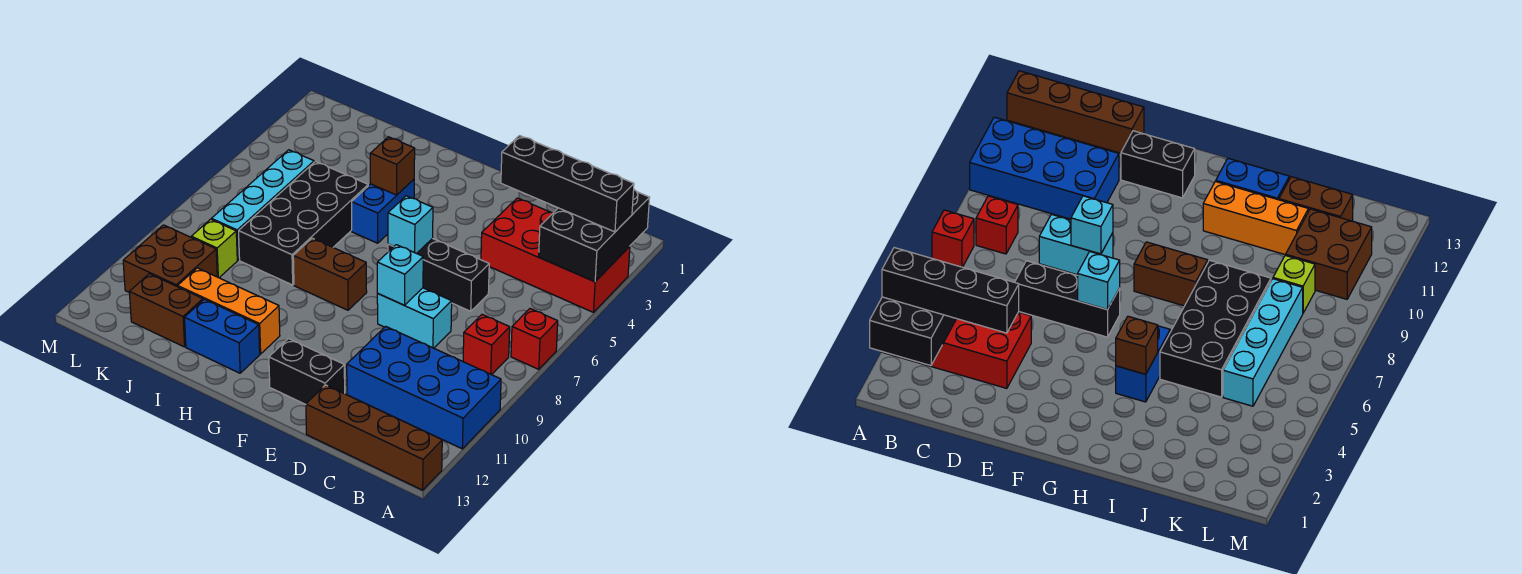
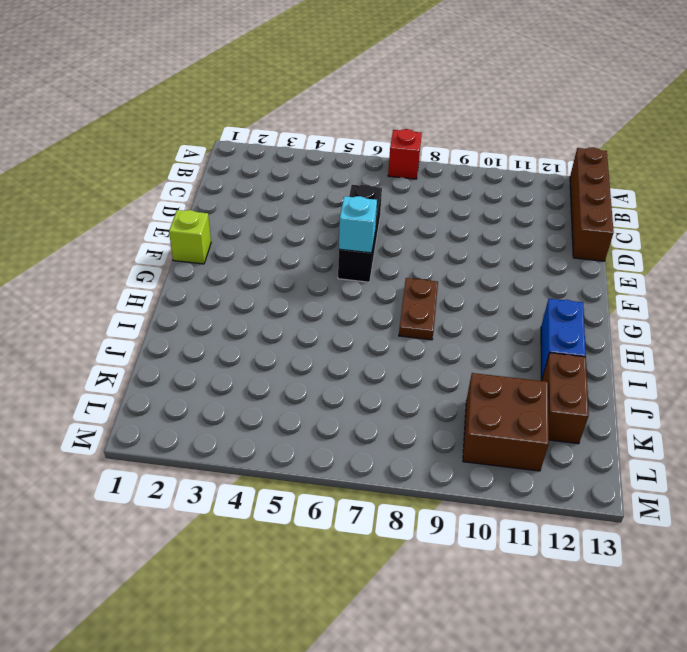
lime 1x1 brick [169,210,211,264] -> lime 1x1 brick moved to [191,219,237,278]
brown 1x2 plate [399,278,438,340] -> brown 1x2 brick [293,238,367,310]
none -> red 2x4 brick [481,198,630,312]
none -> blue 2x4 brick [347,326,501,449]
none -> red 1x1 brick [463,315,510,375]

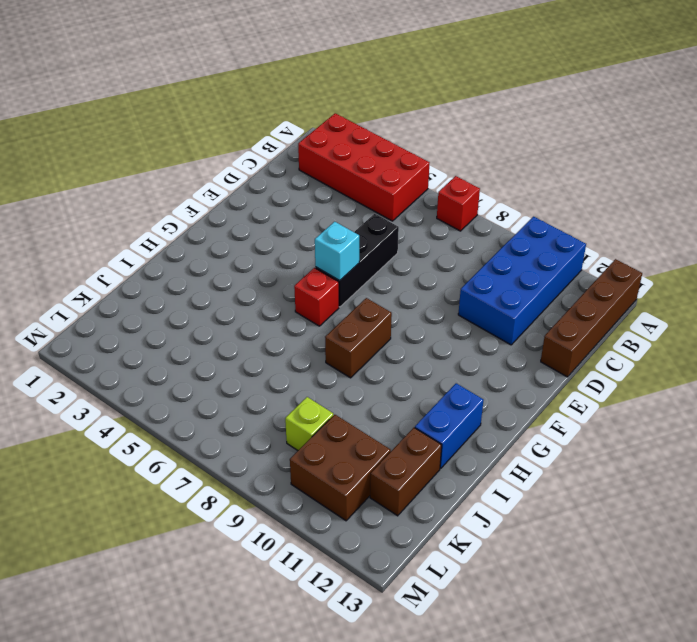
red 2x4 brick [298,113,429,221] -> red 2x4 brick turned to [481,198,630,312]
red 1x1 brick [294,268,339,326] -> red 1x1 brick moved to [463,315,510,375]
none -> cyan 1x2 brick [377,288,452,348]
none -> black 1x2 brick [269,339,345,404]
none -> blue 1x2 brick [352,179,414,243]

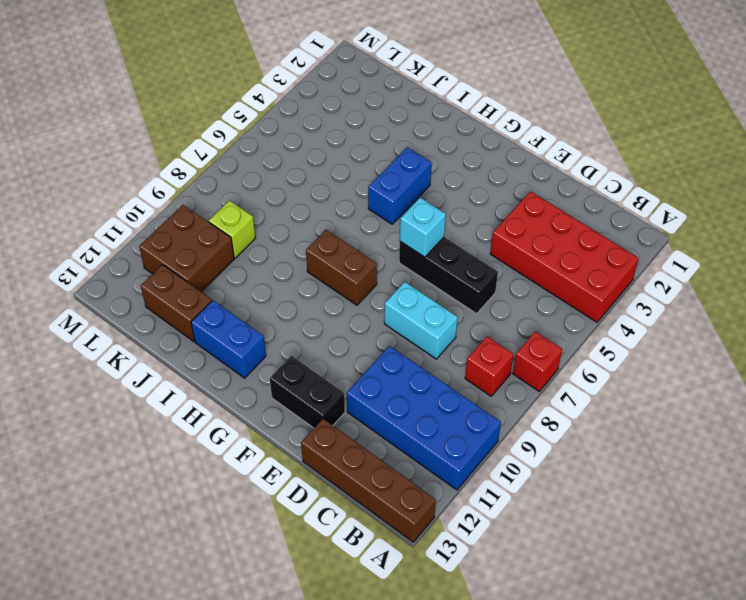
none -> orange 1x3 brick [178,268,280,354]
none -> black 2x4 brick [239,162,368,285]
none -> cyan 1x4 brick [211,150,314,260]

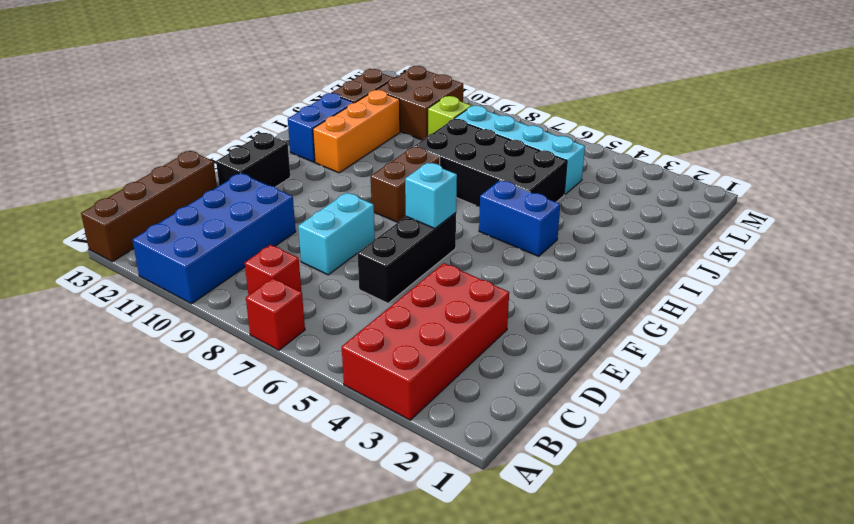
none -> black 2x3 brick [539,190,650,282]
none -> cyan 1x1 brick [377,245,423,305]
none -> brown 1x1 brick [370,137,415,195]

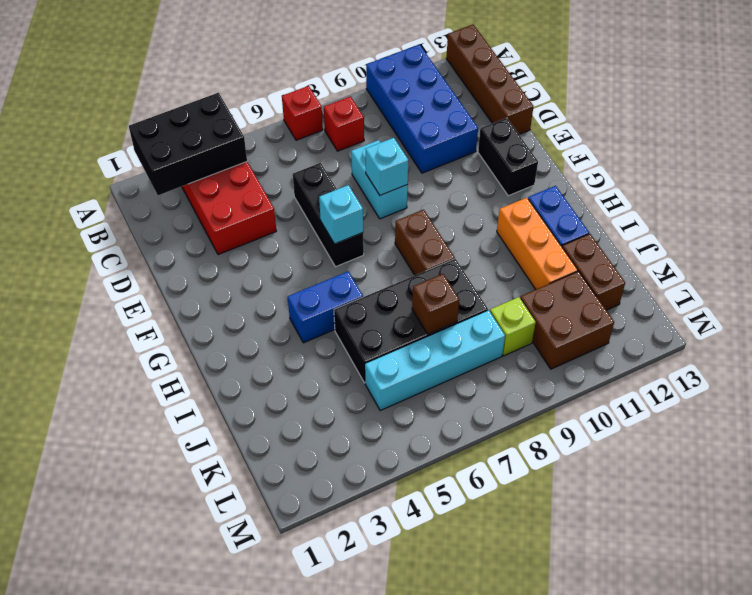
brown 1x1 brick [412,274,459,334] -> brown 1x1 brick moved to [370,137,415,195]
none -> black 1x4 brick [501,136,634,232]

